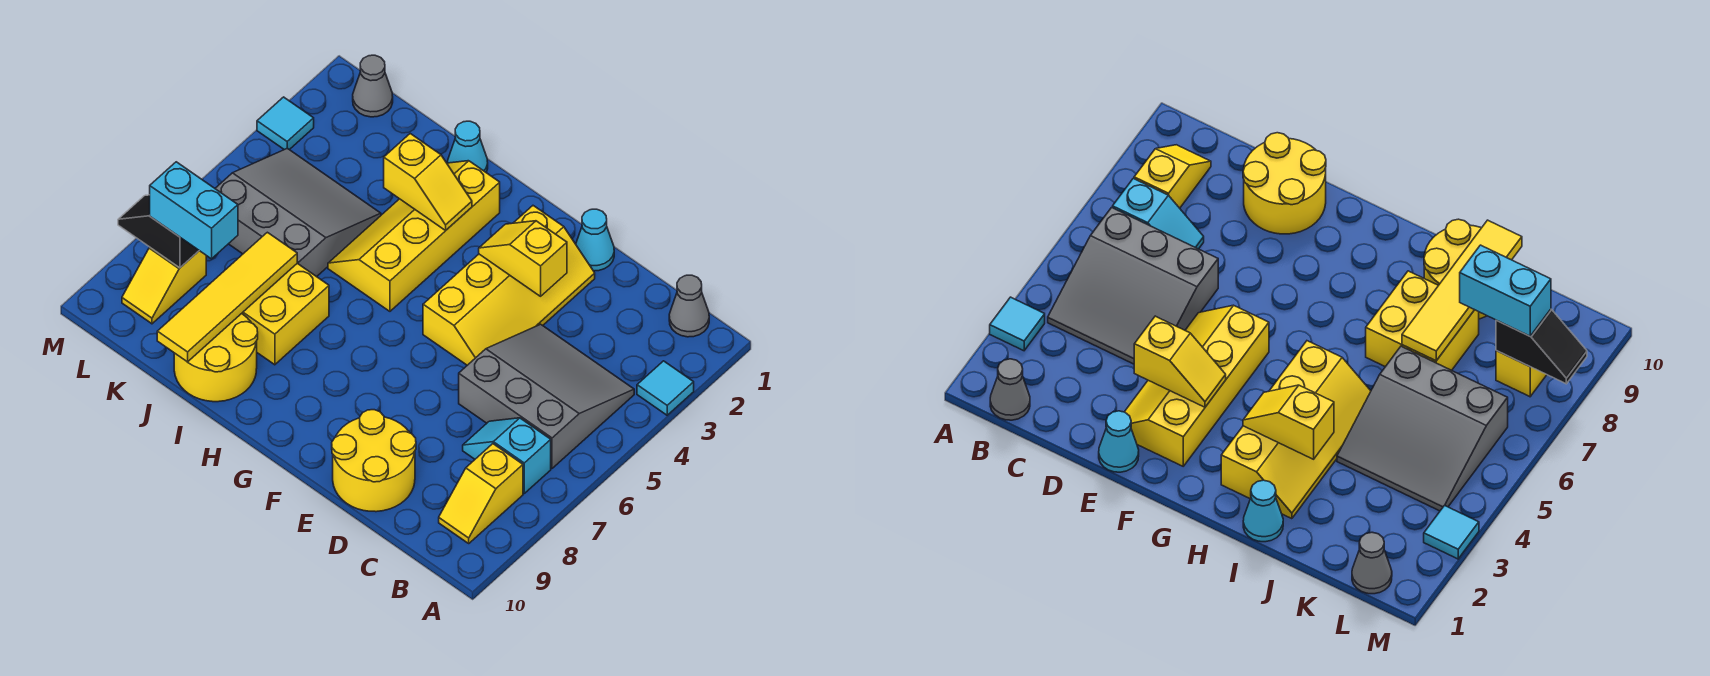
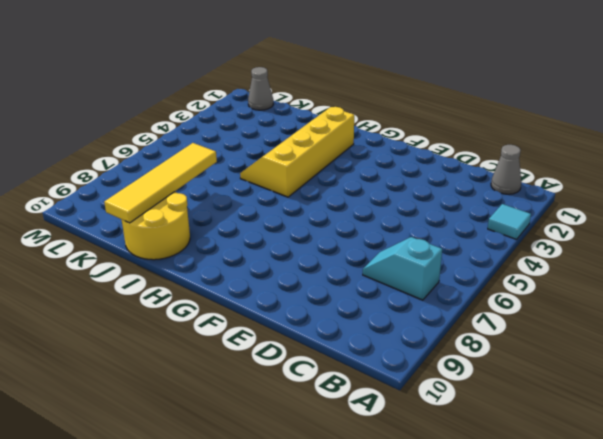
none -> grey 3x3 slope [459,324,634,468]
none -> yellow 1x2 slope [439,444,523,543]
none -> yellow 2x2 round brick [332,410,416,512]

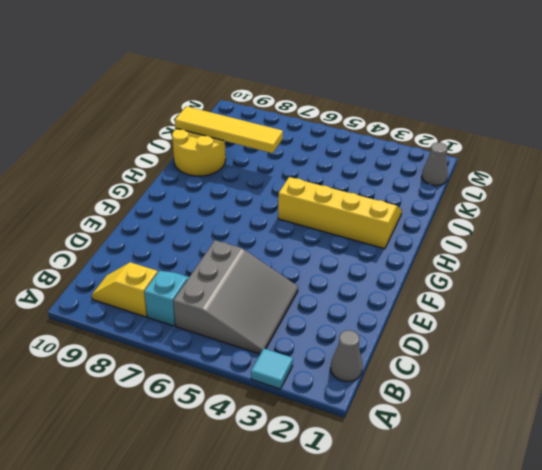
none -> yellow 2x2 round brick [332,410,416,512]
none -> cyan 1x1 cone [576,209,614,271]
none -> yellow 2x4 slope [423,206,595,365]

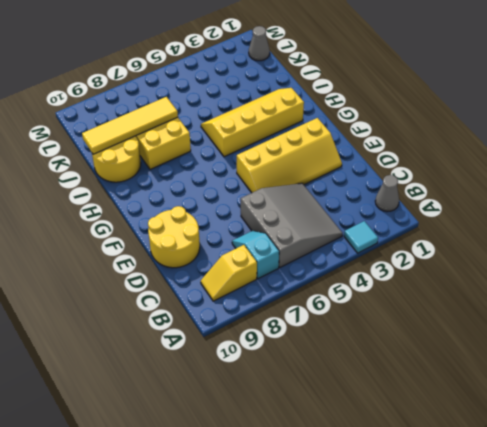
none -> cyan 1x1 cone [576,209,614,271]
none -> cyan 1x1 cone [448,121,488,172]
none -> grey 3x3 slope [215,148,381,277]

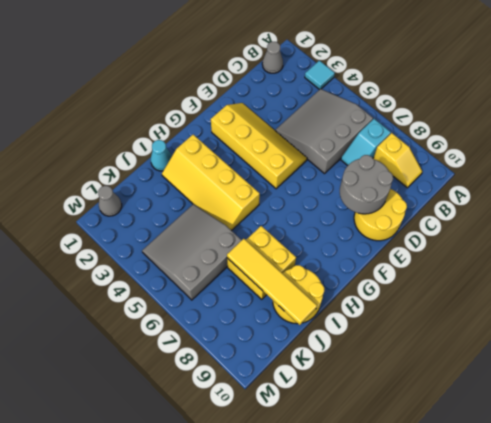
grey 2x2 round brick [340,155,393,214] -> none
none -> cyan 1x1 cone [576,209,614,271]
none -> yellow 1x2 slope [122,248,206,324]
none -> cyan 1x1 tile [257,97,314,150]

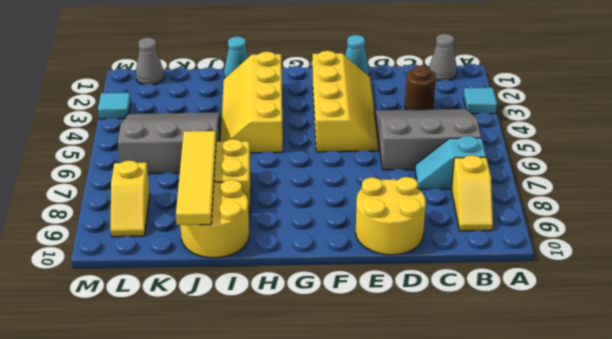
brown 1x1 round brick [405,65,436,110] -> none
none -> yellow 1x2 slope [479,221,567,296]
none -> yellow 1x2 slope [384,134,472,230]
none -> black 1x2 slope [118,195,199,268]

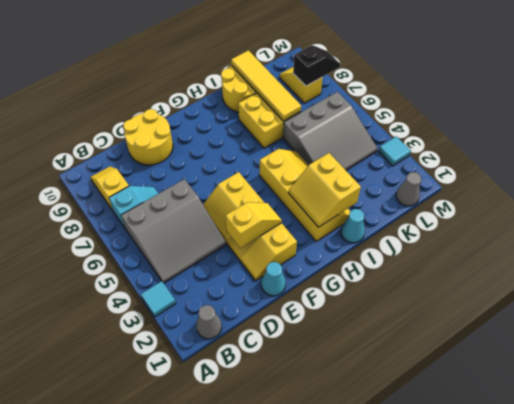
yellow 2x2 slope [288,153,361,227] -> yellow 1x2 slope [384,134,472,230]
none -> cyan 1x2 brick [150,162,238,259]

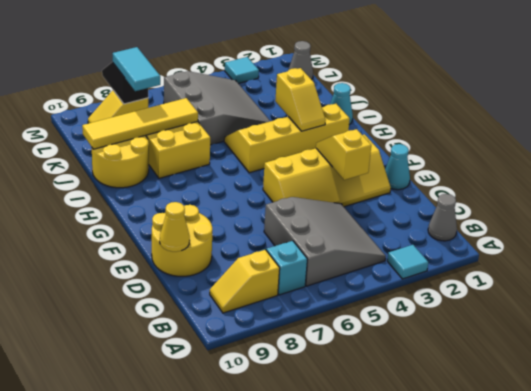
yellow 1x1 cone [160,202,190,252] -> none
cyan 1x2 tile [112,47,160,91] -> cyan 1x2 brick [150,162,238,259]

